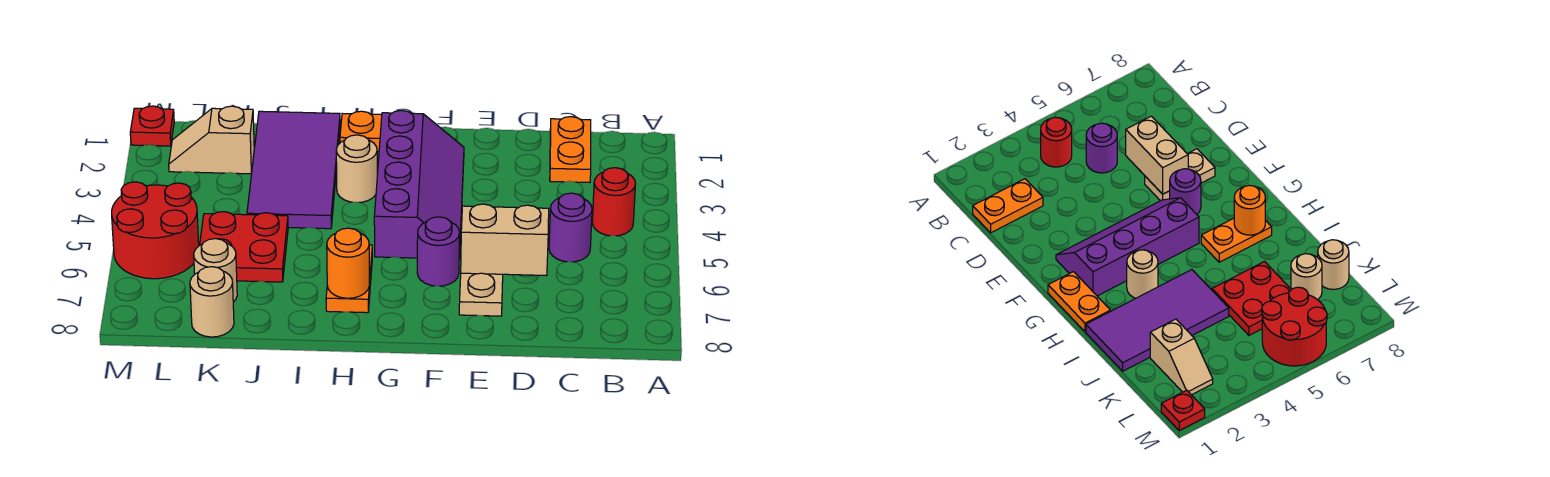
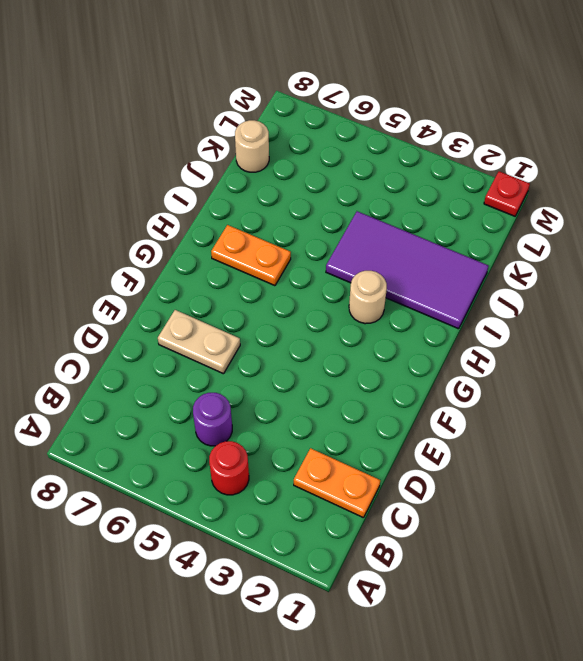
none -> purple 2x4 slope [374,110,464,259]
none -> purple 1x1 round brick [417,217,460,286]
none -> orange 1x2 plate [340,111,382,151]

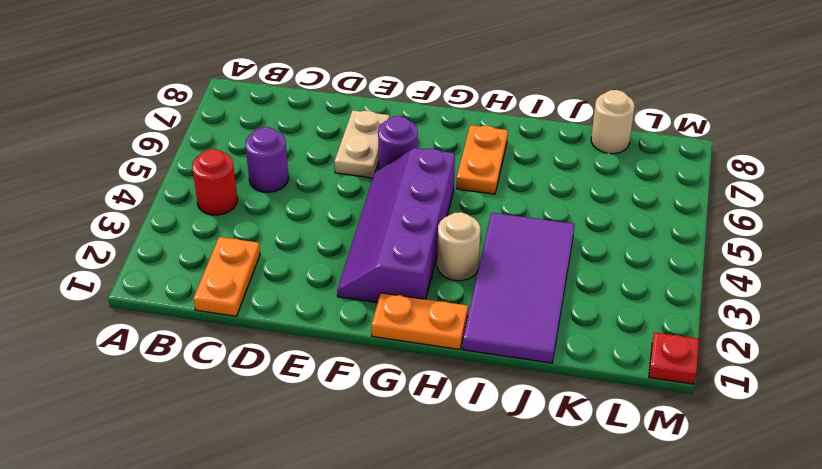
none -> red 2x2 plate [200,212,288,282]
none -> tan 1x2 slope [169,106,254,174]
none -> tan 1x1 round brick [194,239,237,302]

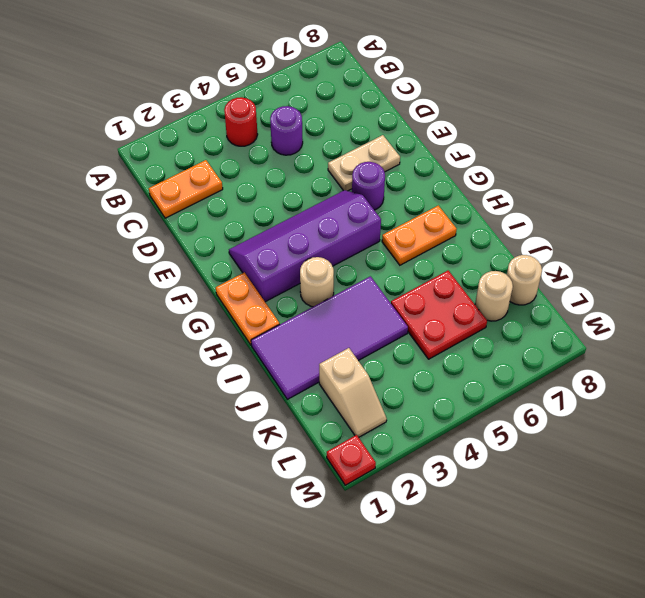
none -> red 2x2 round brick [112,182,199,279]
none -> tan 1x2 brick [461,204,549,276]
none -> orange 1x1 round brick [327,228,369,298]

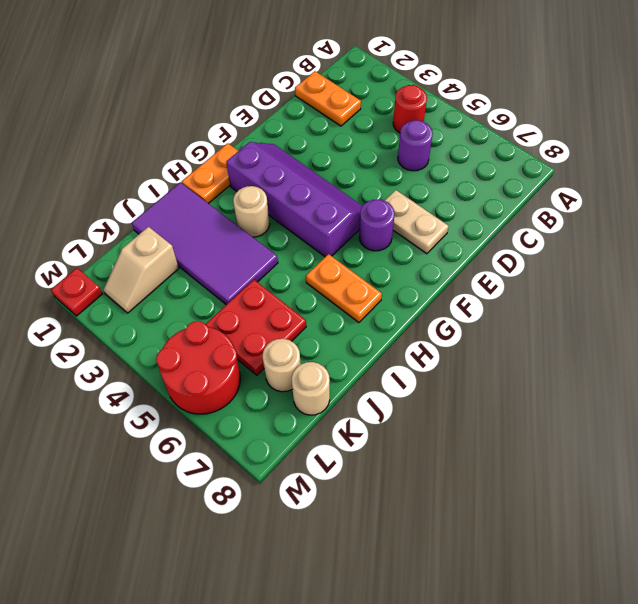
none -> tan 1x2 brick [461,204,549,276]
none -> orange 1x1 round brick [327,228,369,298]

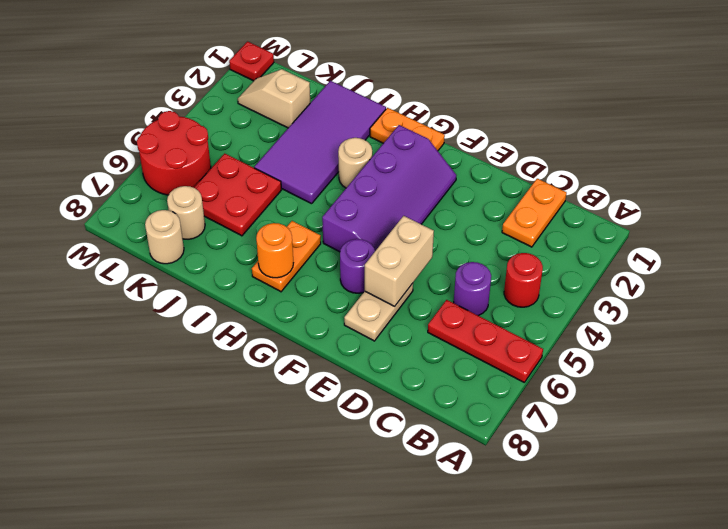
red 1x3 plate [428,300,543,382] -> none
tan 1x2 brick [365,216,434,306] -> tan 1x2 brick turned to [461,204,549,276]

